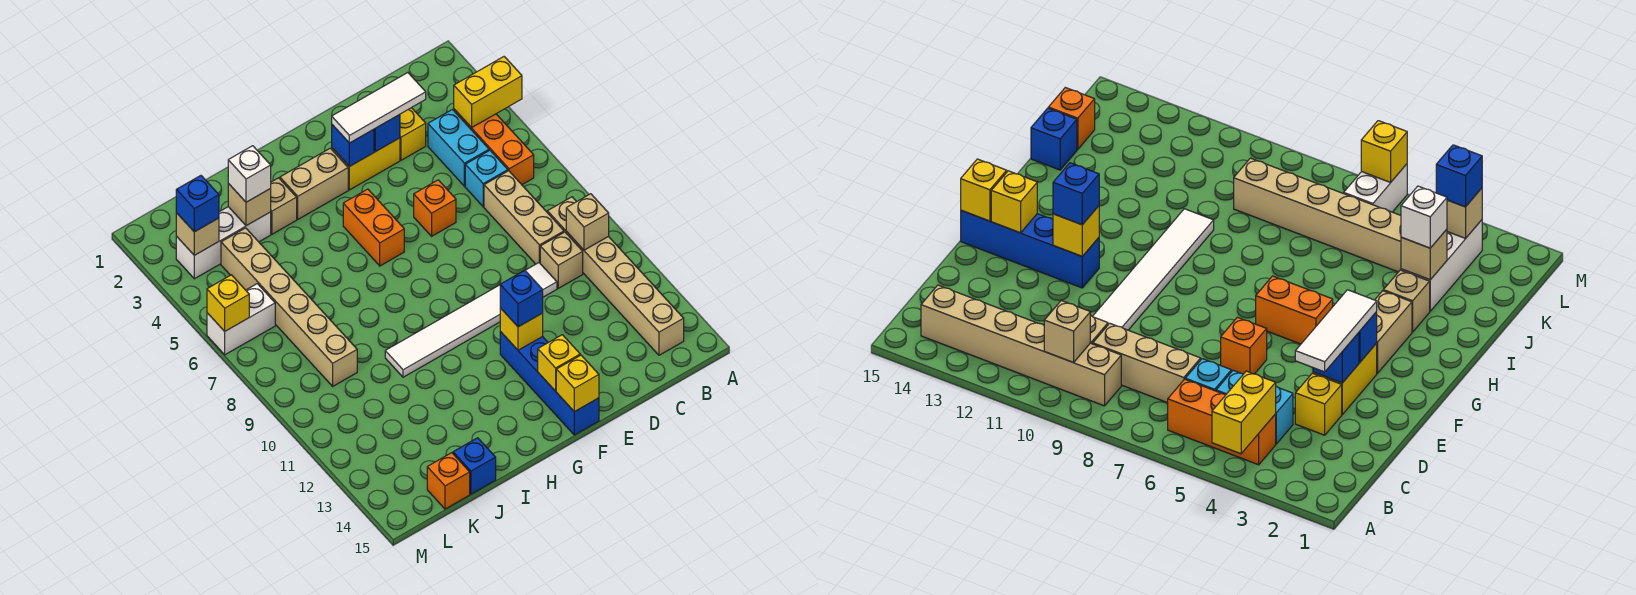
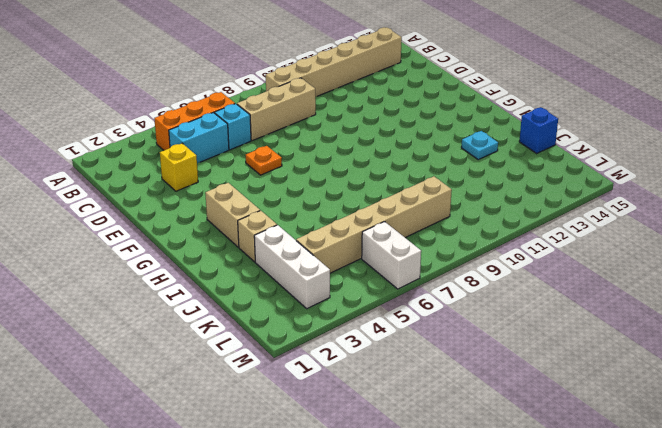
orange 1x1 plate [246,146,282,175] -> orange 1x1 brick [414,180,456,236]
cyan 1x1 plate [461,131,498,160] -> none
none -> tan 1x1 brick [540,232,583,288]
none -> white 1x6 tile [385,263,557,377]
none -> yellow 1x2 brick [332,138,400,190]
none -> blue 1x4 brick [500,332,599,435]

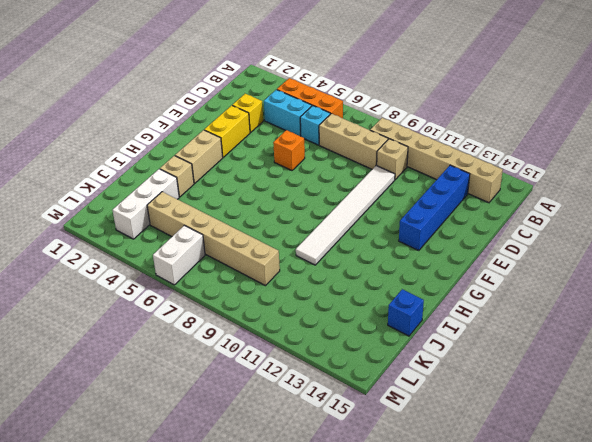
blue 1x4 brick [399,165,470,251] -> blue 1x4 brick turned to [500,332,599,435]
none -> orange 1x2 brick [343,189,404,266]
none -> orange 1x1 brick [427,453,470,509]
none -> yellow 1x2 brick [454,57,522,128]
none -> tan 1x1 brick [566,194,609,250]

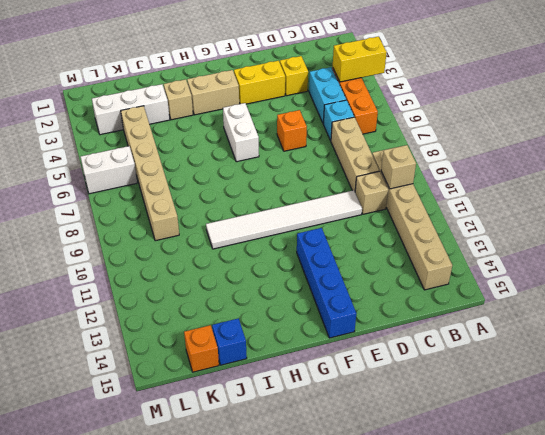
white 1x2 brick [223,103,259,162] -> orange 1x2 brick [343,189,404,266]
none -> blue 1x1 brick [374,115,400,152]
none -> blue 1x1 brick [332,125,374,167]
none -> yellow 1x1 brick [500,308,543,350]
none -> yellow 1x1 brick [538,335,580,391]

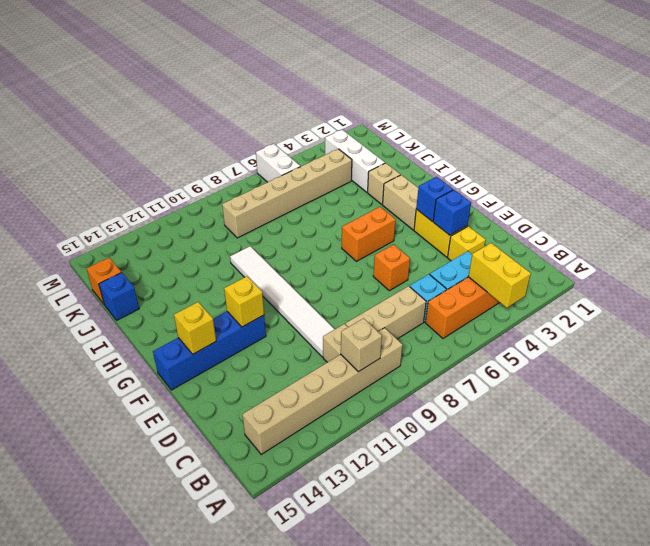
none -> yellow 1x1 brick [556,355,599,412]
none -> tan 1x1 brick [228,184,271,226]
none -> tan 1x1 brick [176,213,219,255]
none -> yellow 1x1 brick [207,275,249,331]

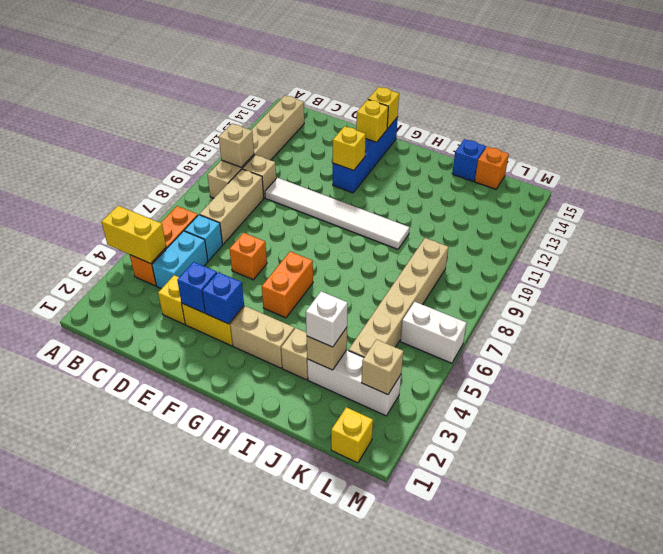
yellow 1x1 brick [331,407,373,463] -> yellow 1x1 brick moved to [207,275,249,331]
none -> white 1x3 tile [332,73,426,143]
none -> blue 1x1 brick [500,270,543,327]
none -> blue 1x1 brick [176,176,219,232]

